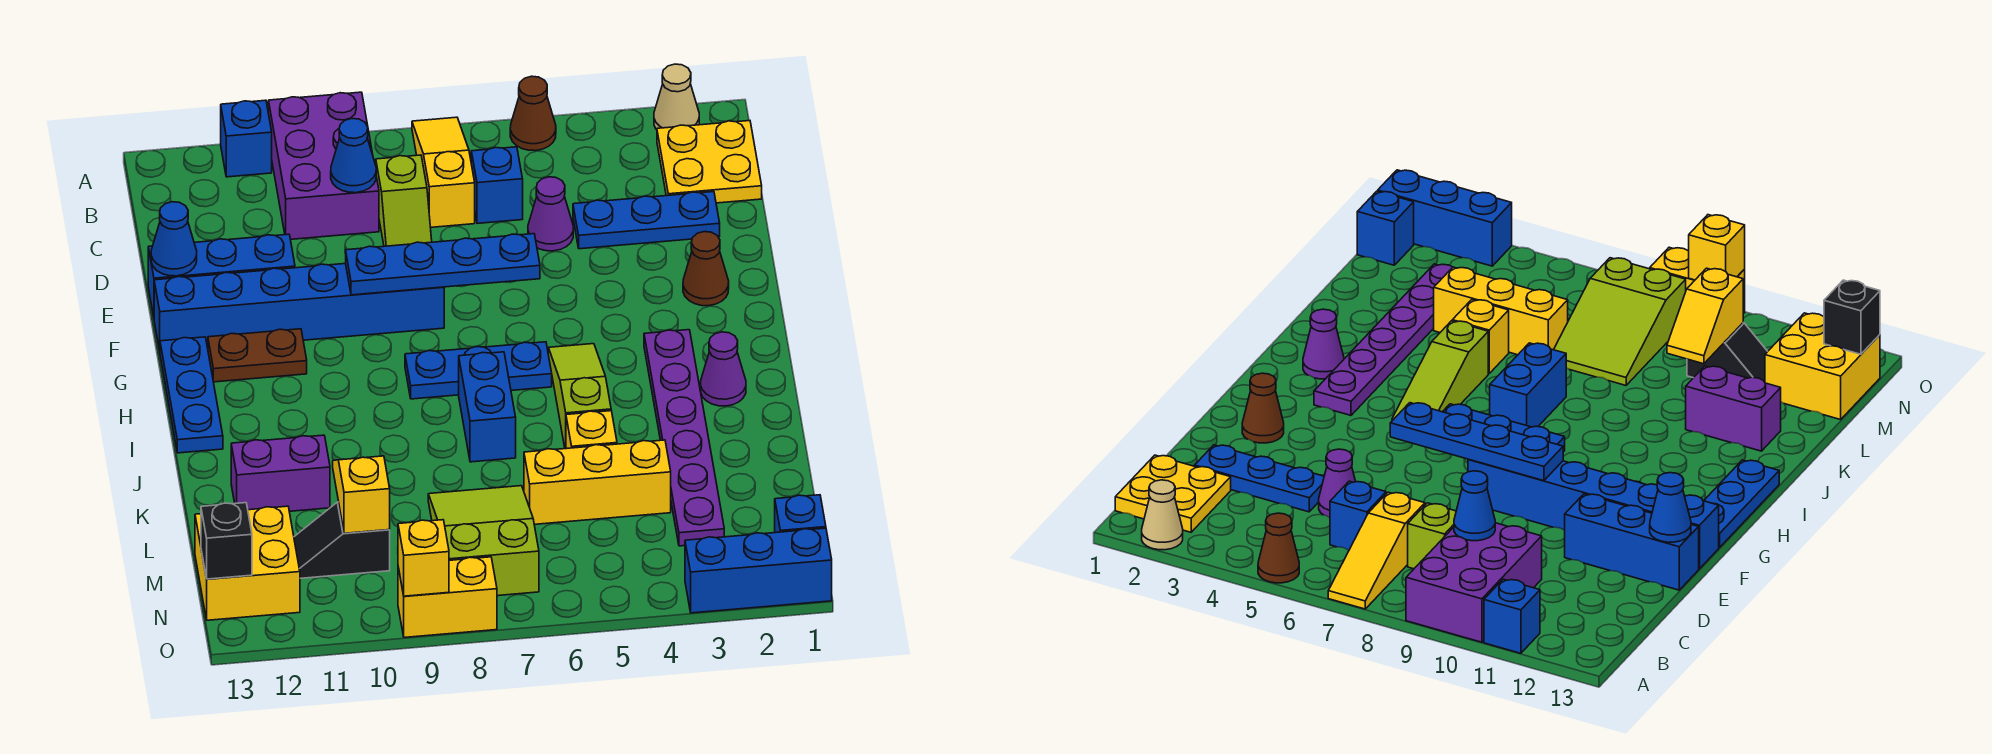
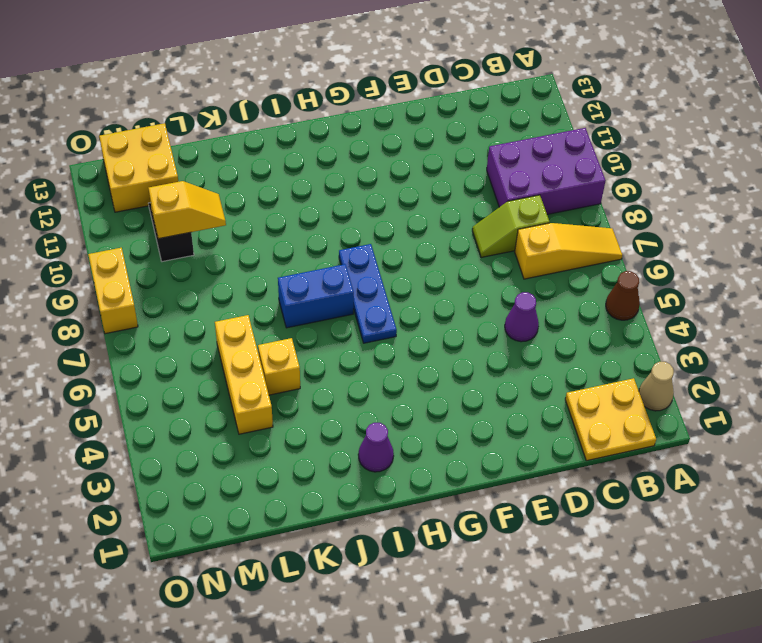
none -> blue 1x1 brick [221,100,272,177]
none -> blue 1x1 brick [471,147,523,223]
none -> blue 1x3 plate [573,192,720,249]
none -> blue 1x3 brick [148,234,295,317]

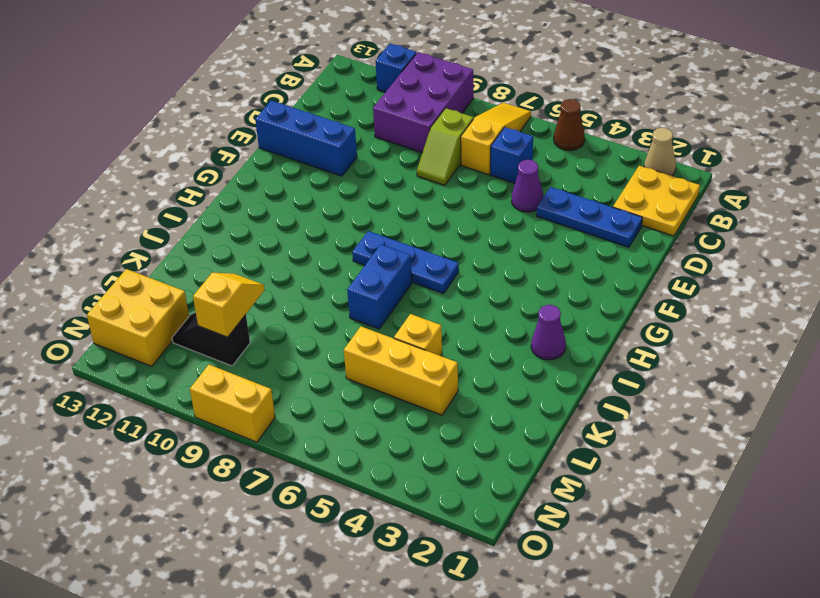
none -> brown 1x1 cone [683,232,729,306]
none -> blue 1x6 brick [154,264,444,351]
none -> brown 1x2 plate [208,329,307,382]
none -> blue 1x3 plate [160,337,223,453]

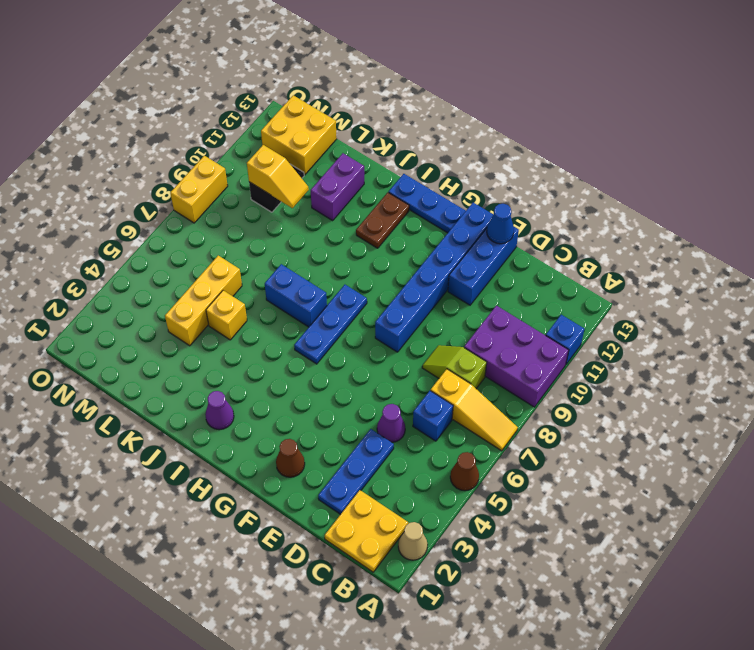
brown 1x2 plate [356,193,409,248] -> brown 1x2 plate moved to [208,329,307,382]
none -> purple 1x6 plate [644,330,724,546]
none -> lime 1x3 slope [548,344,611,449]
none -> lime 2x3 slope [428,486,539,596]
none -> blue 1x1 brick [775,495,826,533]

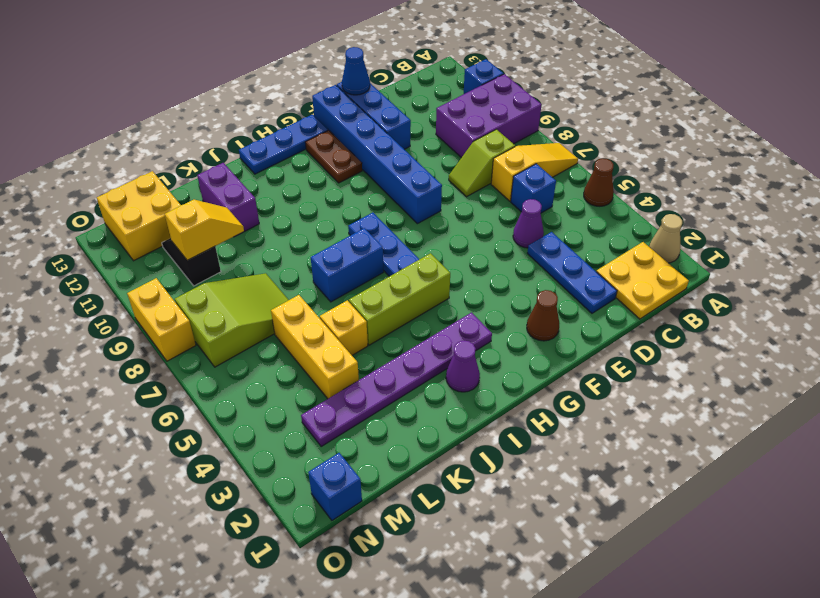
lime 1x3 brick [349,253,450,345] -> lime 1x3 slope [548,344,611,449]
none -> blue 1x3 brick [685,528,832,613]
none -> blue 1x1 cone [331,119,376,193]
none -> blue 1x4 plate [346,234,540,295]
none -> black 1x1 brick [201,503,252,579]

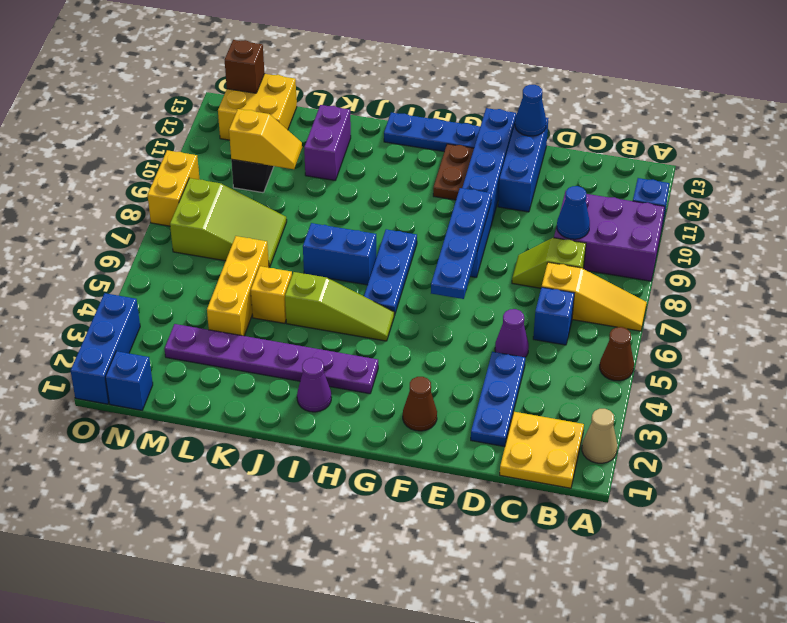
brown 1x1 brick [225,40,265,93] -> black 1x1 brick [201,503,252,579]
none -> yellow 1x1 brick [398,520,449,596]

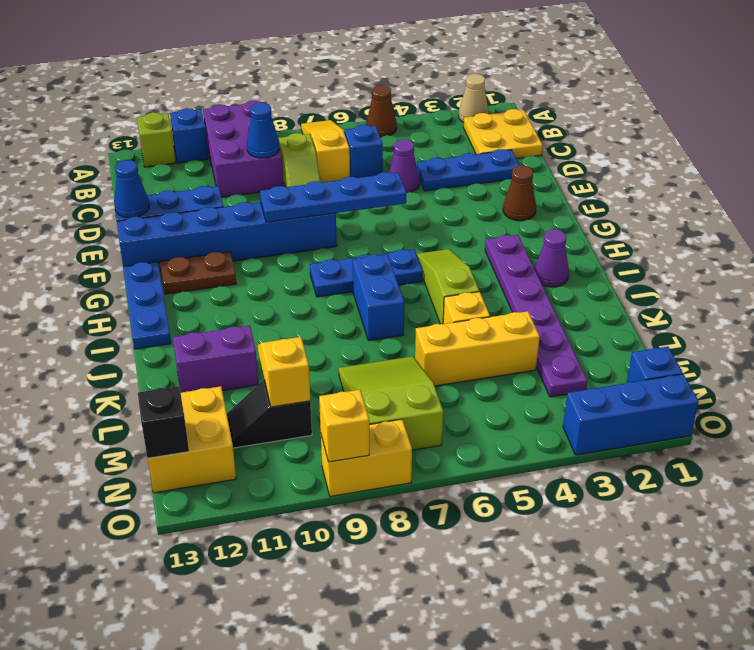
lime 1x1 brick [137,112,176,167] -> none

